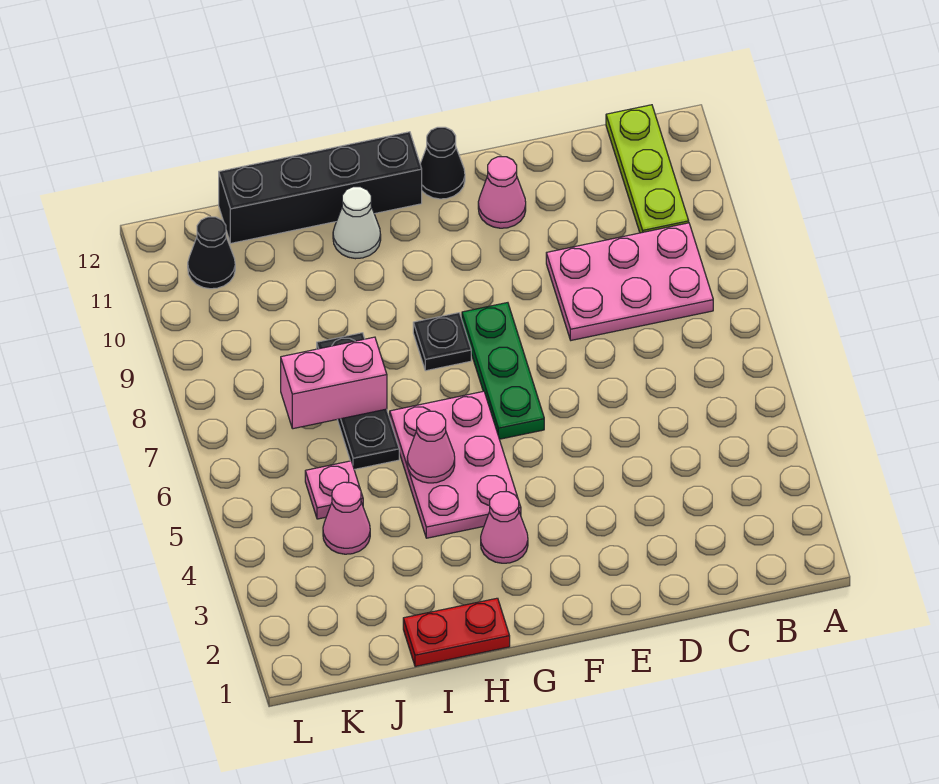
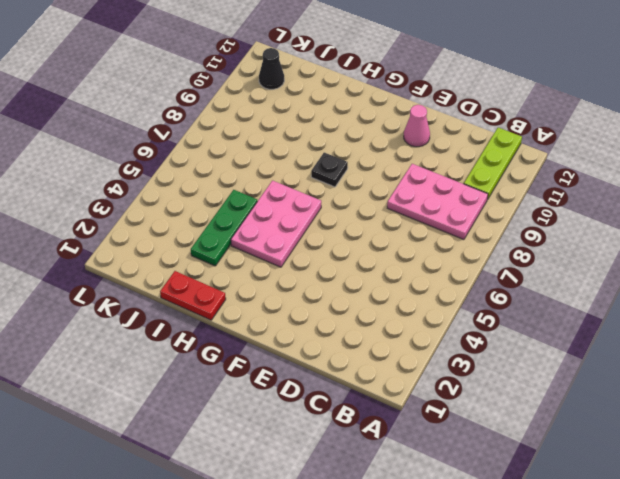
green 1x3 plate [191,190,257,266] -> green 1x3 plate moved to [462,303,544,439]
none -> black 1x1 cone [420,127,465,199]
none -> pink 1x1 cone [481,492,528,563]
none -> black 1x4 brick [219,132,422,243]

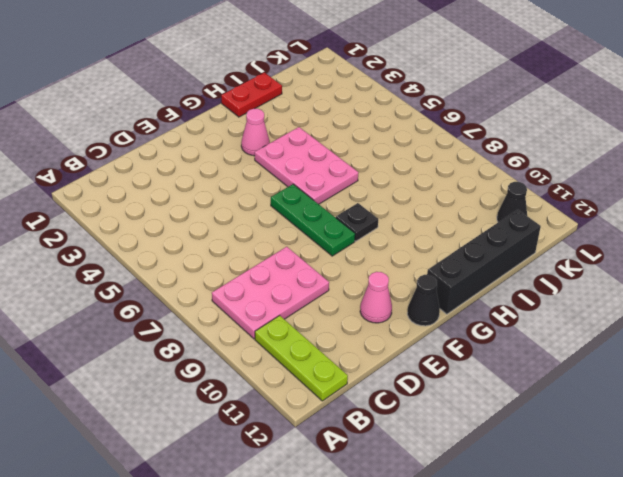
none -> white 1x1 cone [333,187,381,259]
none -> black 1x3 plate [317,333,399,469]
none -> pink 1x1 cone [323,482,370,554]

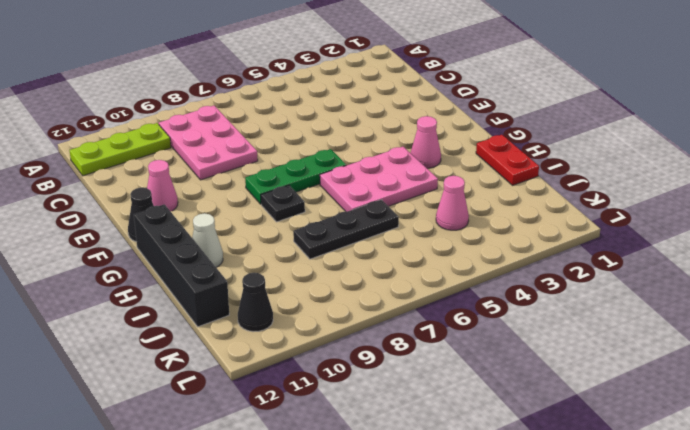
none -> pink 1x1 plate [305,461,363,519]
none -> pink 1x1 cone [407,411,455,483]
none -> pink 1x2 brick [281,337,387,429]

